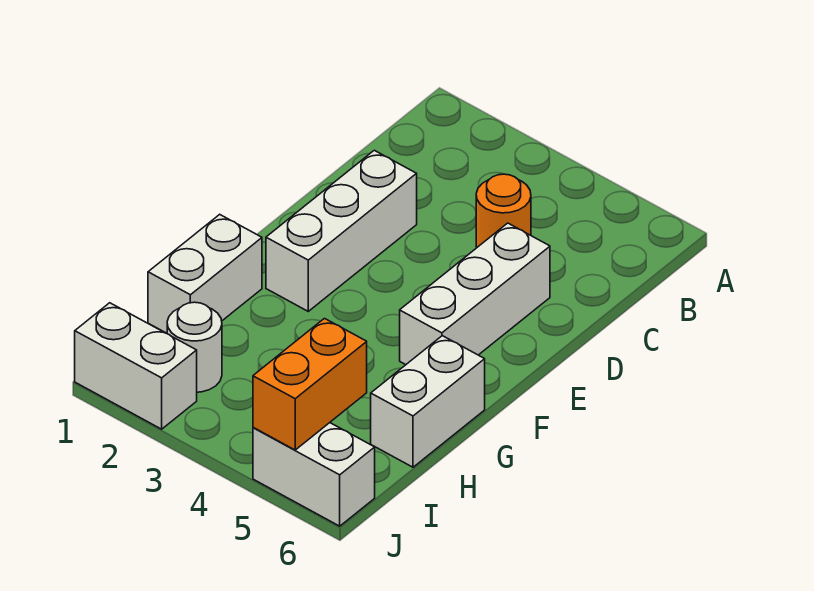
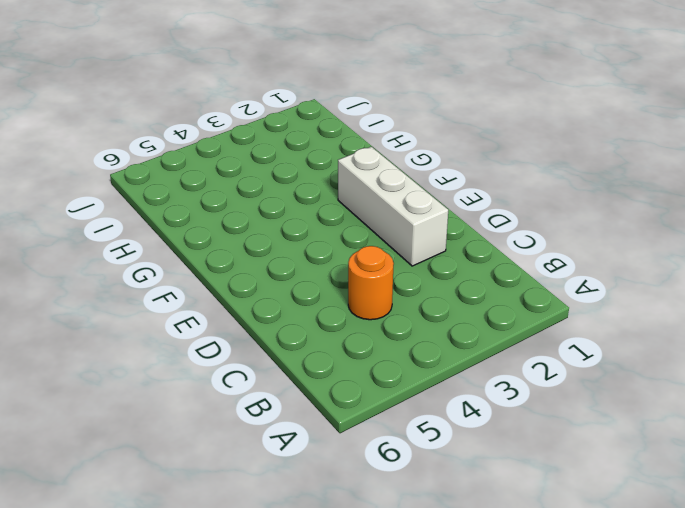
none -> white 1x3 brick [400,223,550,365]
none -> white 1x2 brick [148,214,262,333]

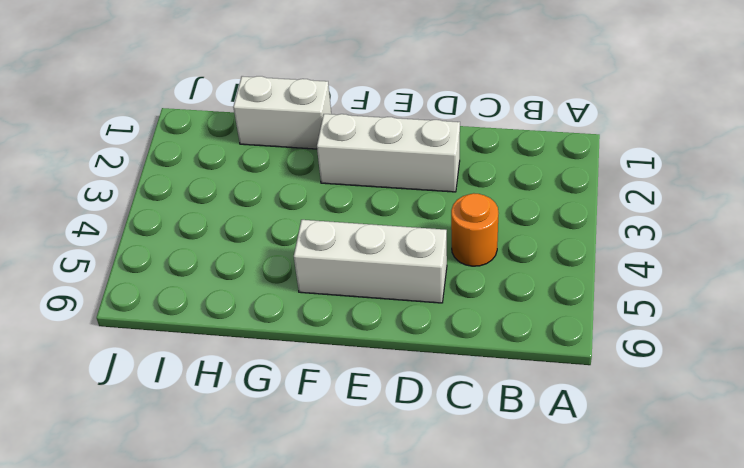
none -> white 1x2 brick [371,336,485,467]
none -> white 1x1 round brick [167,302,222,392]

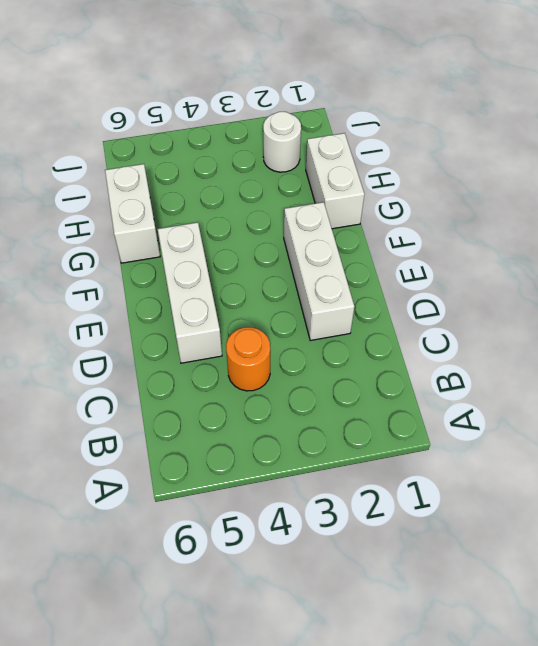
none -> white 1x2 brick [75,303,197,429]
none -> white 1x2 brick [253,423,375,526]

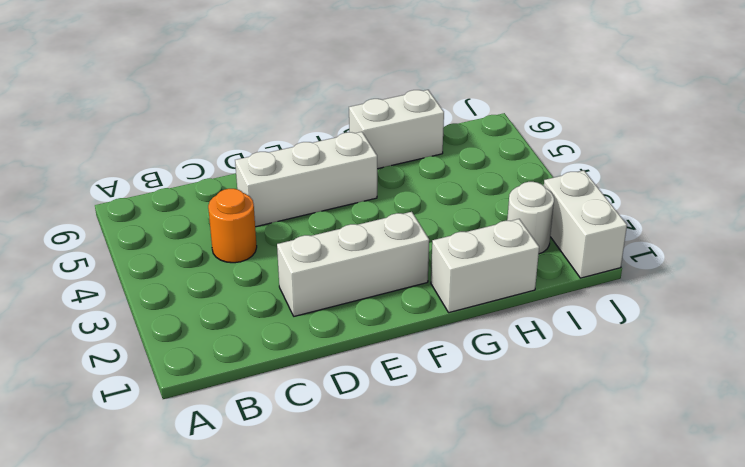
none -> white 1x2 brick [253,423,375,526]
none -> orange 1x2 brick [253,319,367,450]

